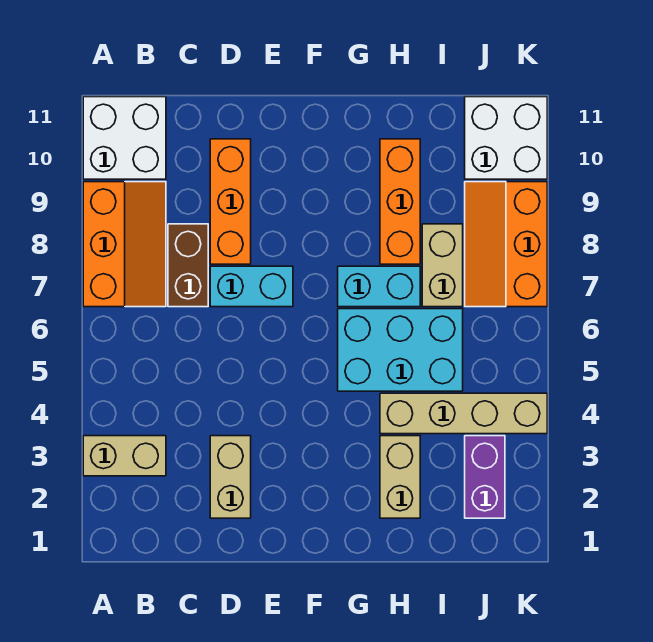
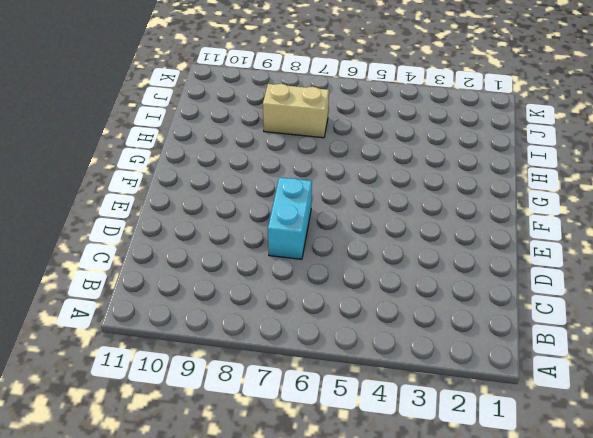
none -> tan 1x2 brick [83,436,166,476]
none -> orange 2x3 slope [83,182,166,307]
none -> white 2x2 brick [83,97,166,179]

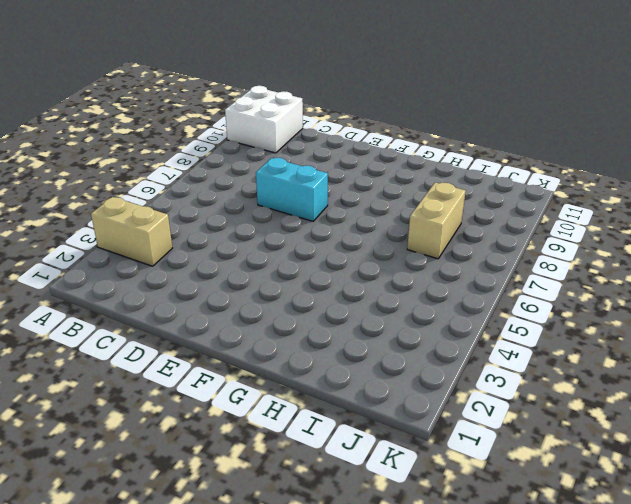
none -> orange 2x3 slope [83,182,166,307]
none -> brown 1x2 brick [168,224,208,307]
none -> tan 1x2 brick [210,436,251,518]

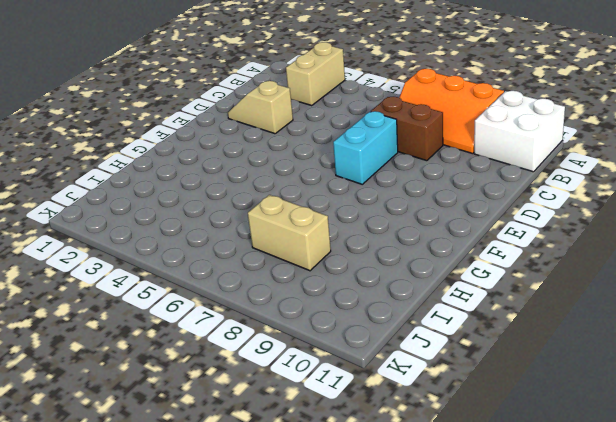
tan 1x2 slope [228,81,293,134] -> tan 1x2 brick [210,436,251,518]
none -> orange 1x3 brick [210,139,251,264]
none -> cyan 2x3 brick [338,309,463,391]
none -> cyan 1x2 brick [338,266,420,307]

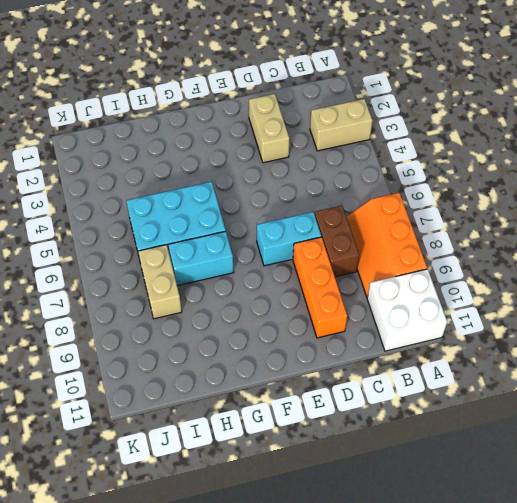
none -> tan 1x2 brick [380,436,420,518]
none -> tan 1x4 brick [380,393,547,434]
none -> orange 1x3 brick [380,139,420,264]

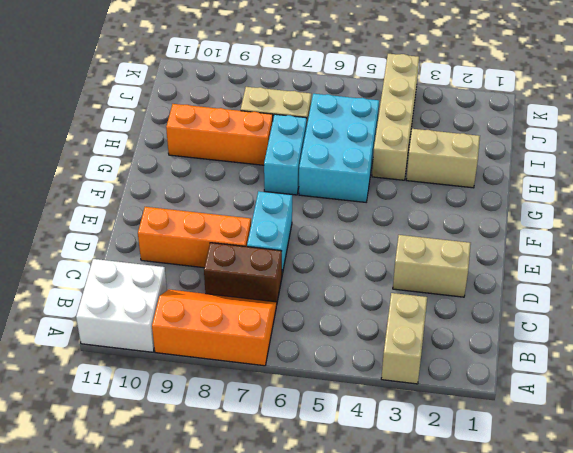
none -> purple 1x2 brick [465,436,505,518]
none -> orange 2x3 slope [465,182,547,307]
none -> white 2x2 brick [465,97,547,179]

